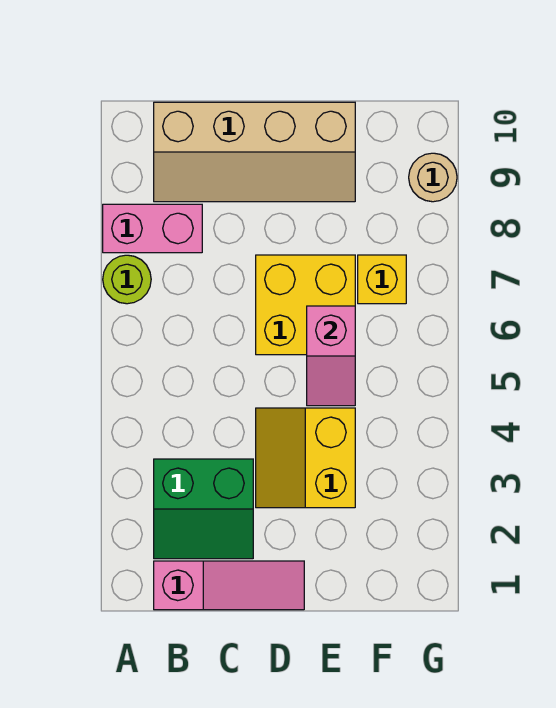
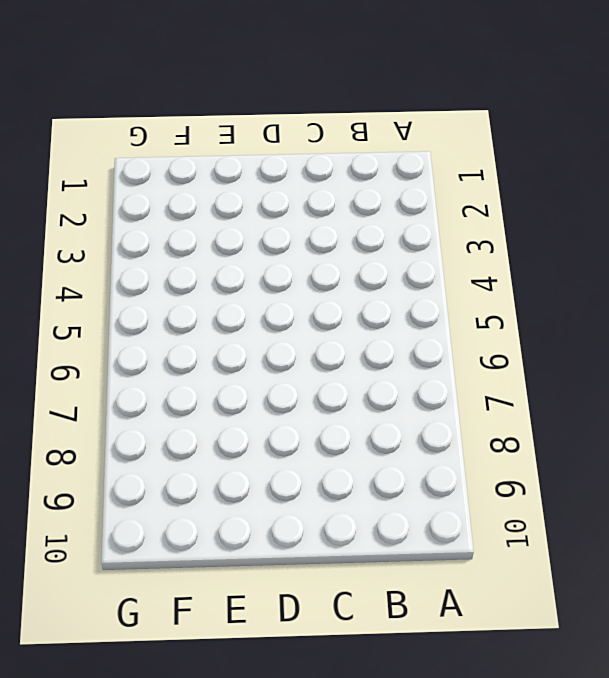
none -> lime 1x1 round brick [103,255,151,304]
none -> pink 1x2 brick [103,204,202,253]

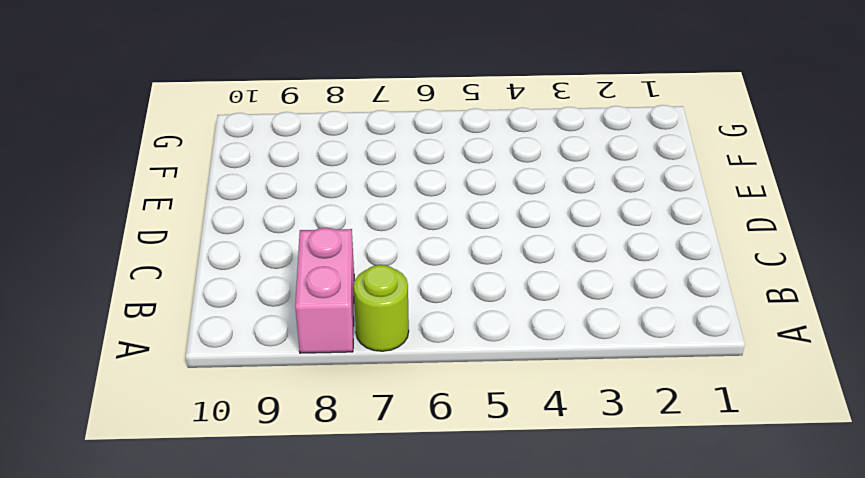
none -> pink 1x3 slope [154,561,304,610]
none -> green 2x2 slope [154,459,253,559]

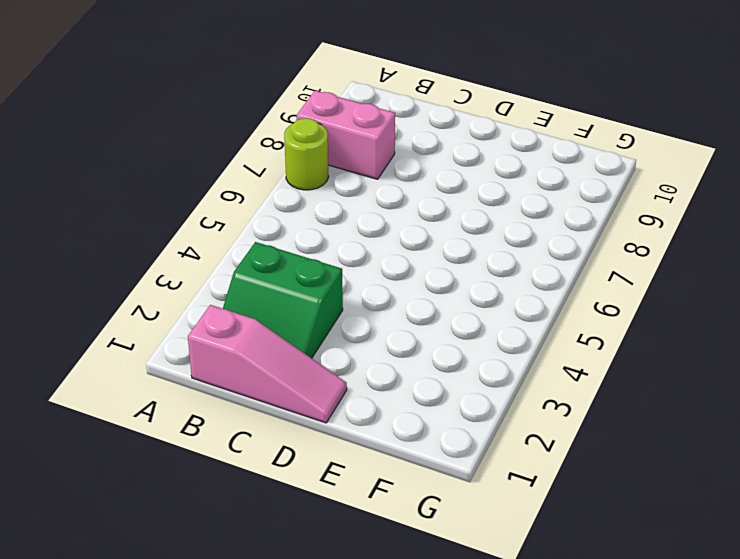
none -> tan 2x4 slope [154,102,355,202]
none -> yellow 2x2 slope [256,408,355,508]

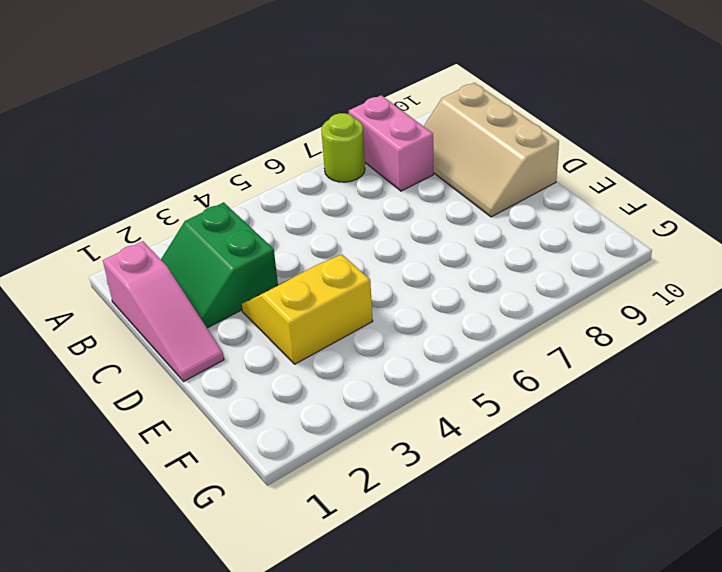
tan 2x3 slope [424,83,559,217] -> tan 2x4 slope [154,102,355,202]
none -> yellow 2x2 brick [256,255,355,355]
none -> yellow 1x1 brick [358,255,406,304]

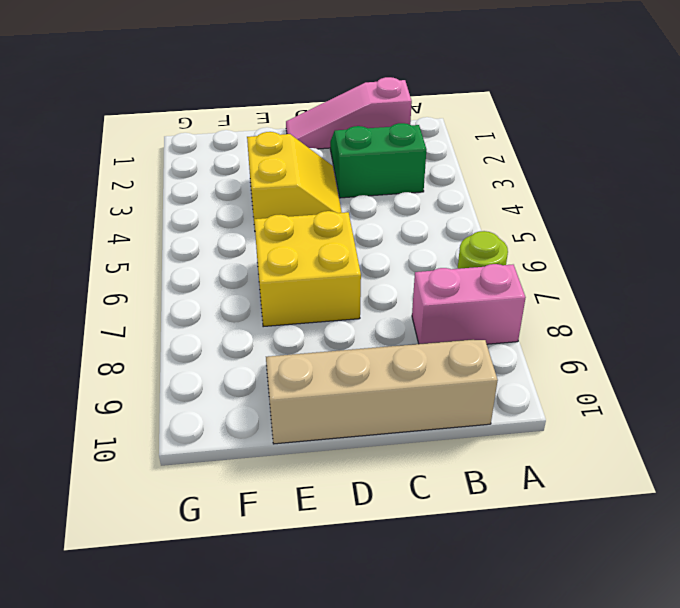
none -> yellow 1x1 brick [358,255,406,304]
none -> tan 1x1 round brick [409,153,457,202]

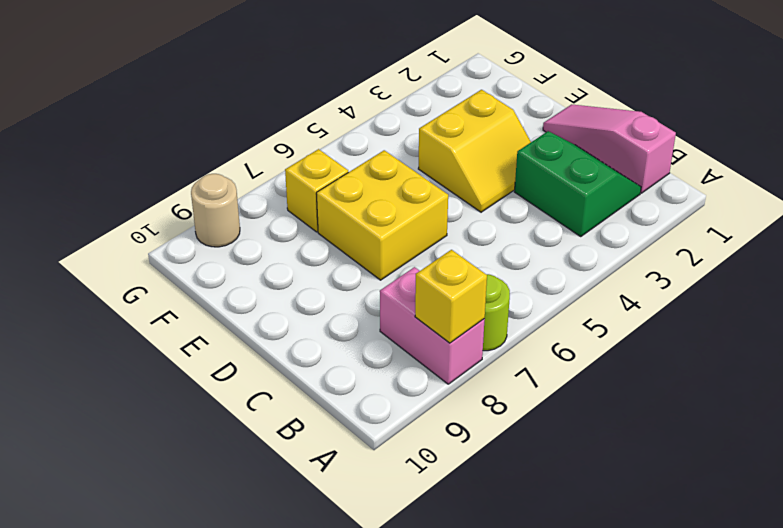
yellow 1x1 brick [415,250,487,343] -> none
none -> tan 2x4 slope [154,102,355,202]
none -> pink 1x2 slope [307,306,355,406]

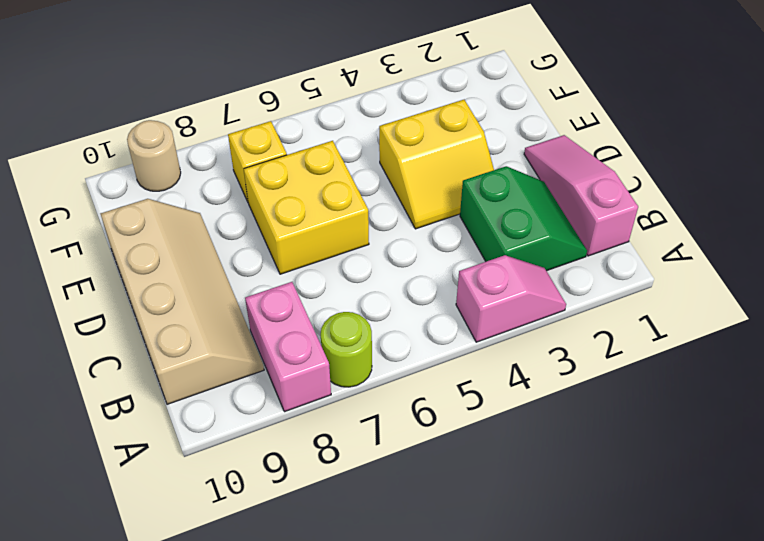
pink 1x2 slope [456,255,566,342] -> pink 1x2 slope moved to [307,306,355,406]

